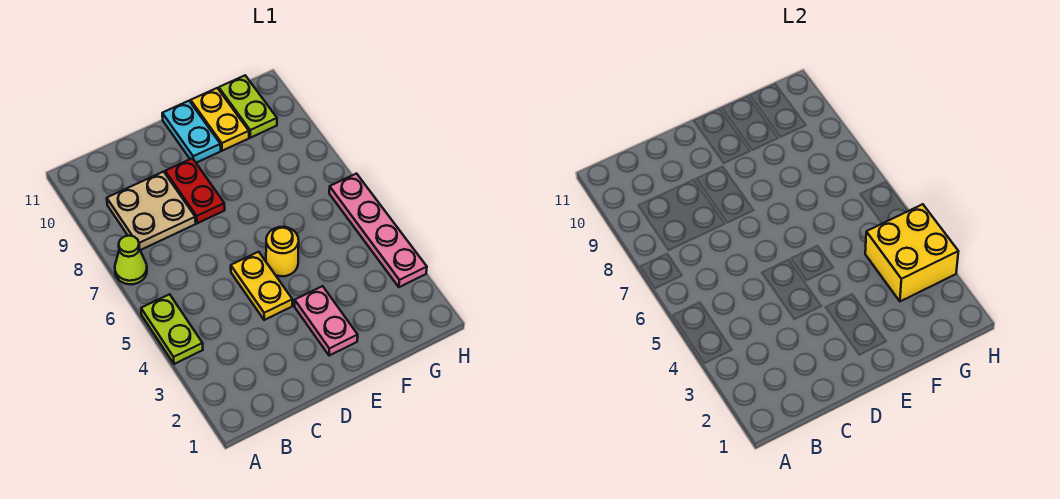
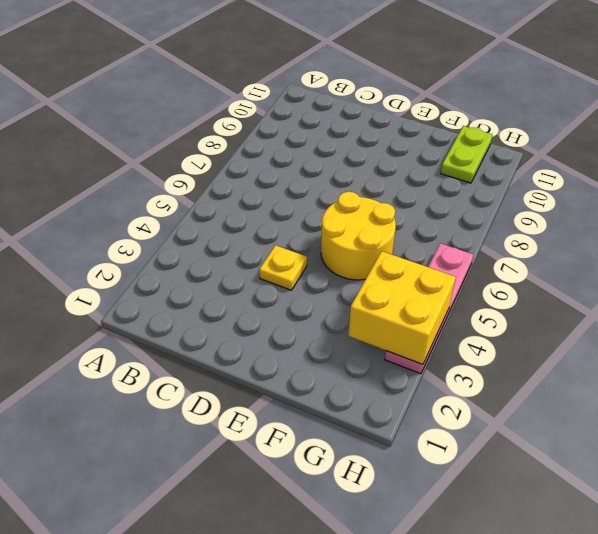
yellow 1x1 plate [259,245,307,290] -> yellow 1x2 plate [231,252,292,320]
yellow 2x2 round brick [321,192,396,280] -> yellow 1x1 round brick [266,227,299,276]
none -> lime 1x2 plate [141,294,203,364]
none -> lime 1x1 cone [115,236,147,284]
none -> tan 2x2 plate [107,172,196,250]

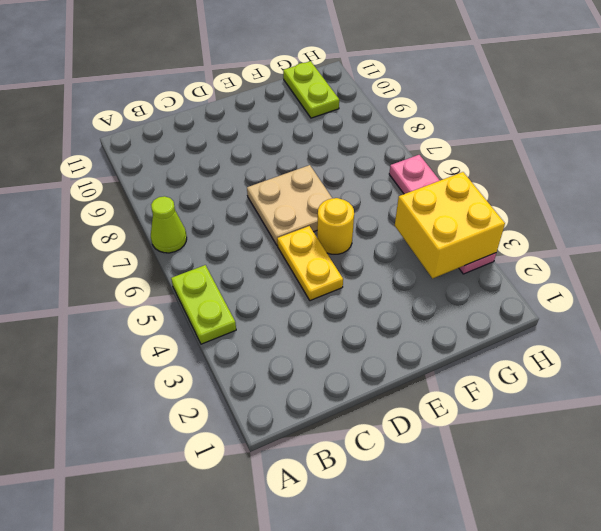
tan 2x2 plate [247,165,333,245] -> tan 2x2 plate moved to [107,172,196,250]
none -> red 1x2 plate [165,158,225,223]
none -> pink 1x2 plate [295,286,358,356]
none -> cyan 1x2 plate [162,101,221,163]

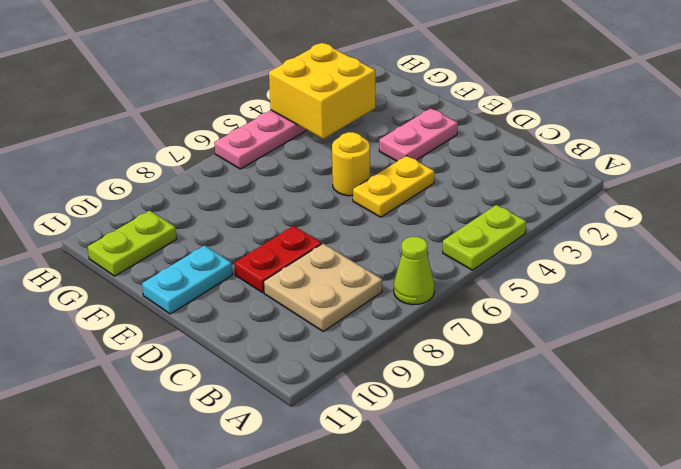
none -> yellow 1x2 plate [191,88,249,151]

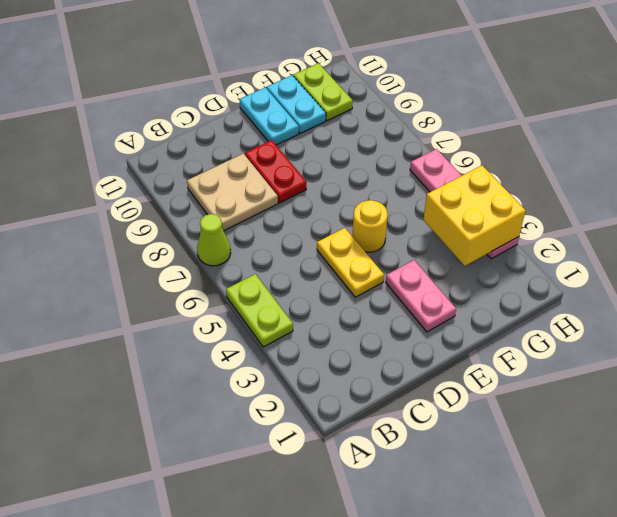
cyan 1x2 plate [267,75,326,134] -> yellow 1x2 plate [191,88,249,151]

